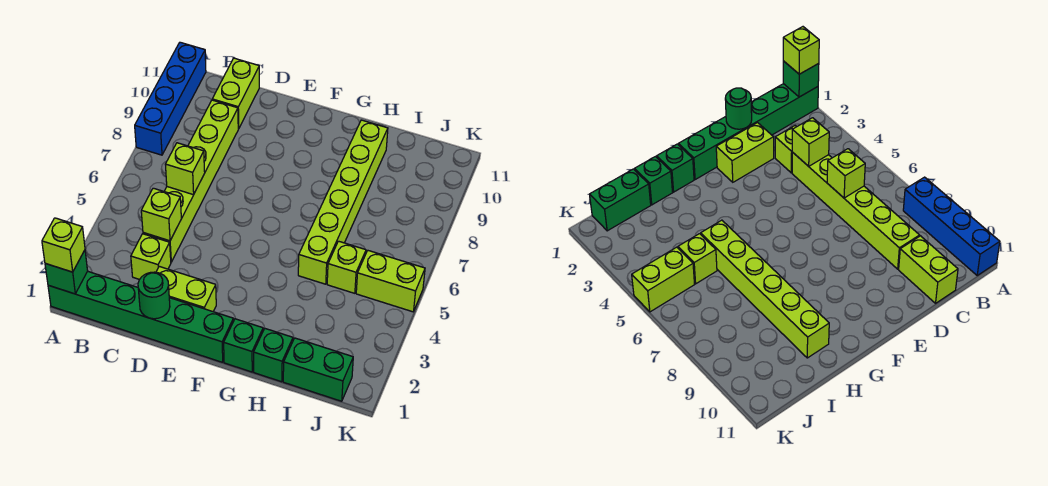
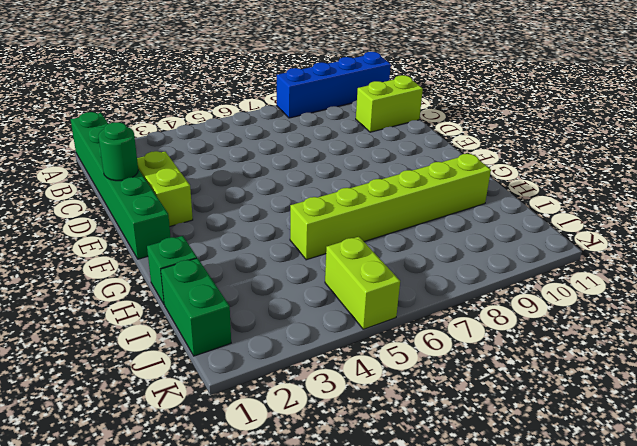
none -> lime 1x1 brick [131,234,171,280]
none -> lime 1x6 brick [143,100,238,262]
none -> green 1x1 brick [224,319,263,372]

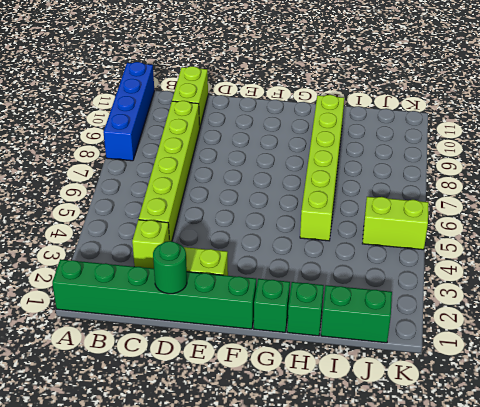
none -> lime 1x1 brick [327,241,366,293]
none -> green 1x1 brick [45,250,88,294]
none -> lime 1x1 brick [141,188,181,241]

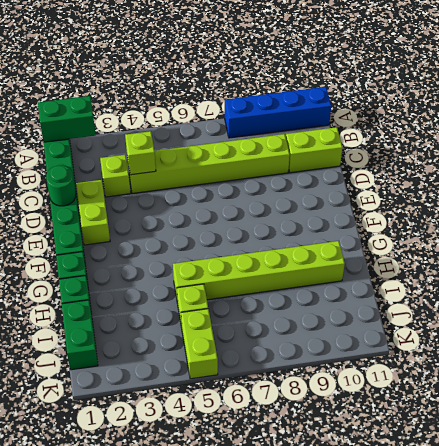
green 1x2 brick [38,96,96,142] -> green 1x1 brick [45,250,88,294]
none -> lime 1x1 brick [165,143,205,195]
none -> lime 1x1 brick [42,218,85,272]

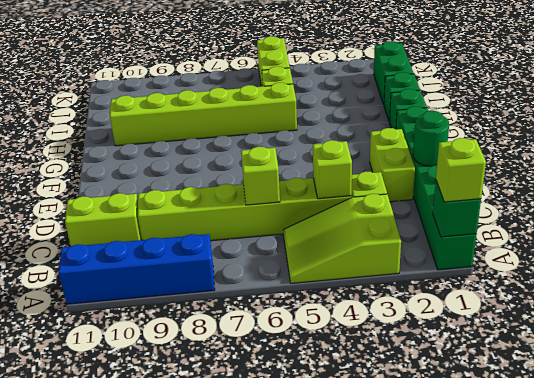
lime 2x3 slope [283,194,401,283] -> none

